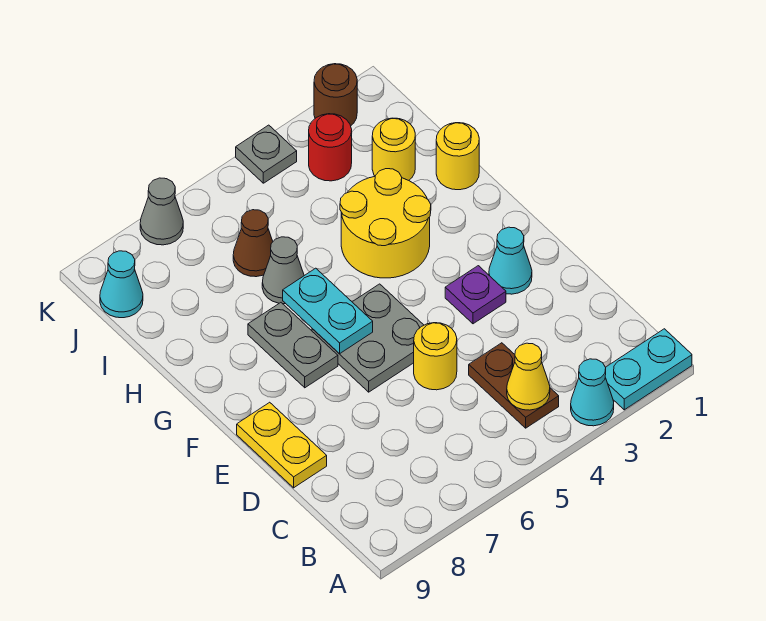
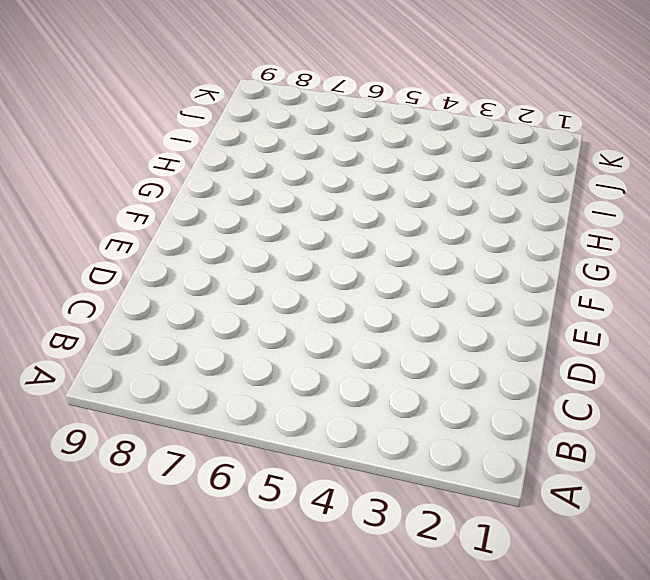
none -> cyan 1x2 plate [605,329,692,410]
none -> cyan 1x1 cone [571,359,614,426]
none -> brown 1x2 plate [469,343,559,428]

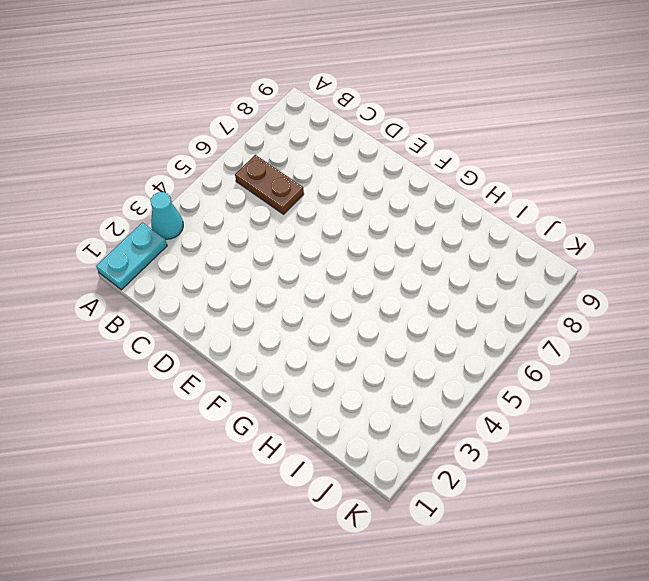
brown 1x2 plate [235,155,304,214] -> brown 1x2 plate moved to [469,343,559,428]
none -> yellow 1x1 round brick [414,323,457,390]
none -> yellow 1x2 plate [237,402,327,488]
none -> cyan 1x1 cone [489,227,532,294]

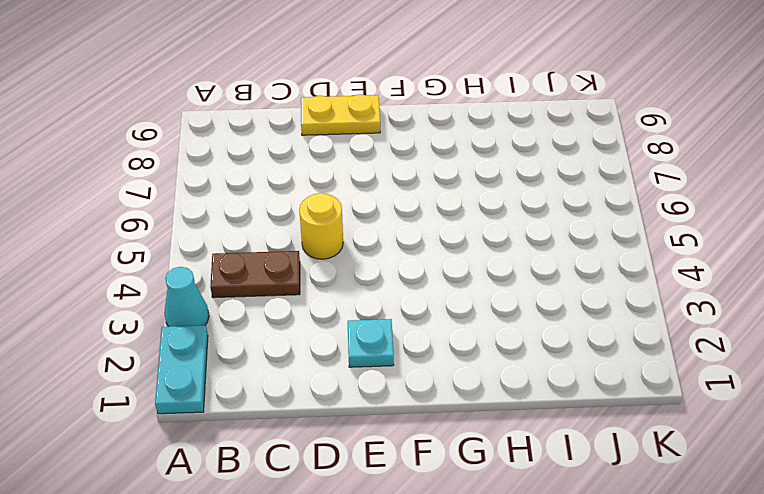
cyan 1x1 plate [348,319,394,367] -> cyan 1x1 cone [489,227,532,294]
none -> purple 1x1 plate [445,266,506,324]
none -> grey 2x2 plate [312,284,424,392]
none -> grey 1x2 plate [248,303,338,388]

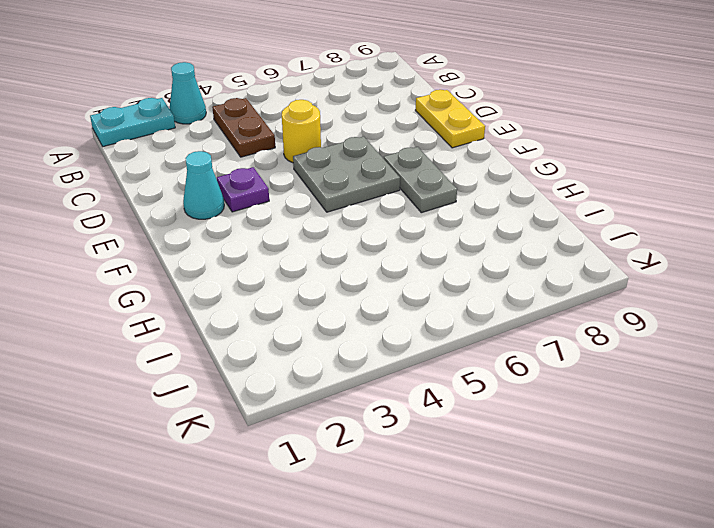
none -> yellow 2x2 round brick [340,169,431,278]
none -> yellow 1x1 round brick [436,123,479,190]
none -> grey 1x1 cone [262,237,304,304]

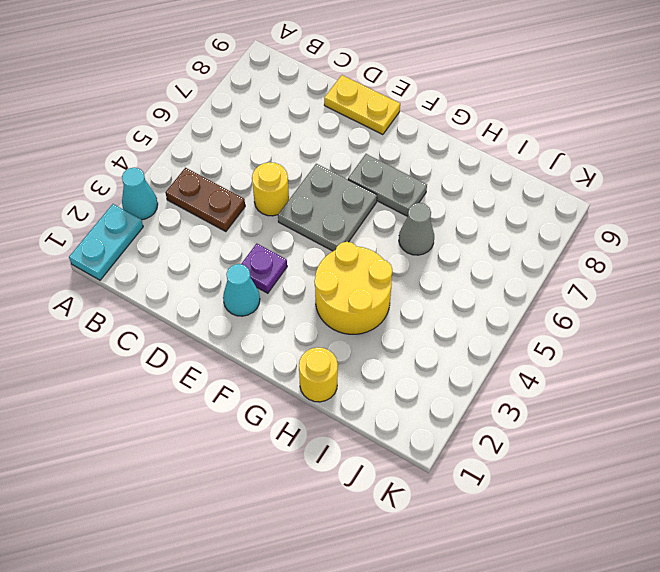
none -> yellow 1x1 round brick [372,118,415,180]
none -> brown 1x1 cone [233,210,273,277]
none -> red 1x1 round brick [309,114,352,181]

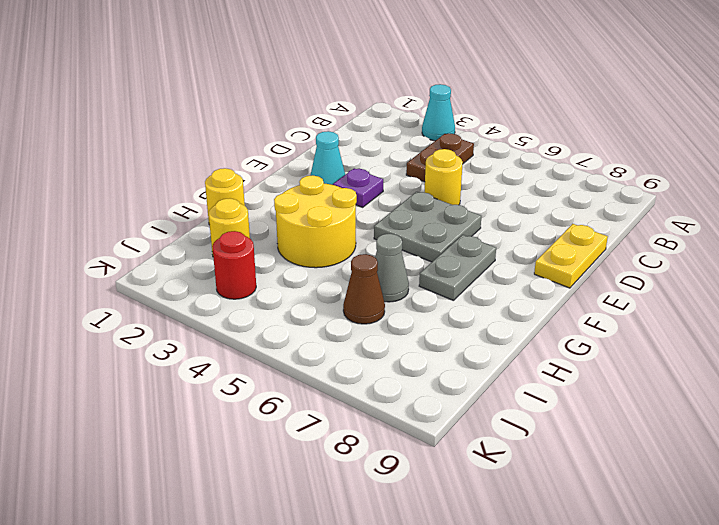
none -> cyan 1x2 plate [605,329,692,410]
none -> cyan 1x1 cone [100,251,143,318]
none -> brown 1x1 round brick [314,64,357,126]

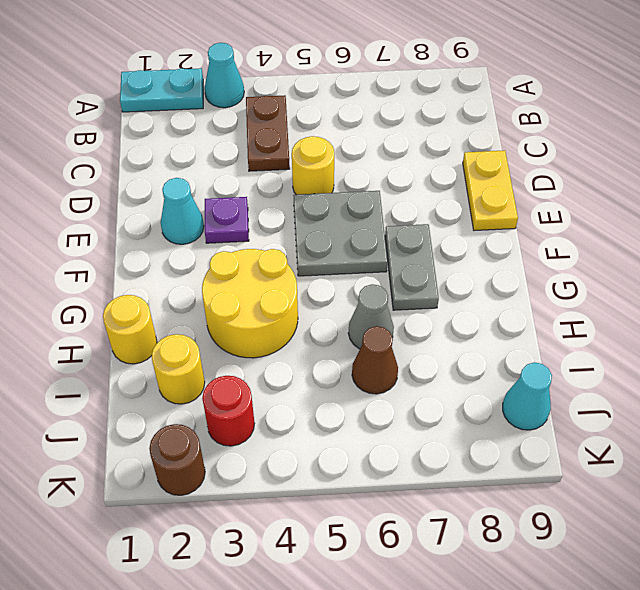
none -> grey 1x1 plate [236,125,297,183]
none -> grey 1x1 cone [140,178,183,245]
none -> yellow 1x1 cone [507,343,550,410]

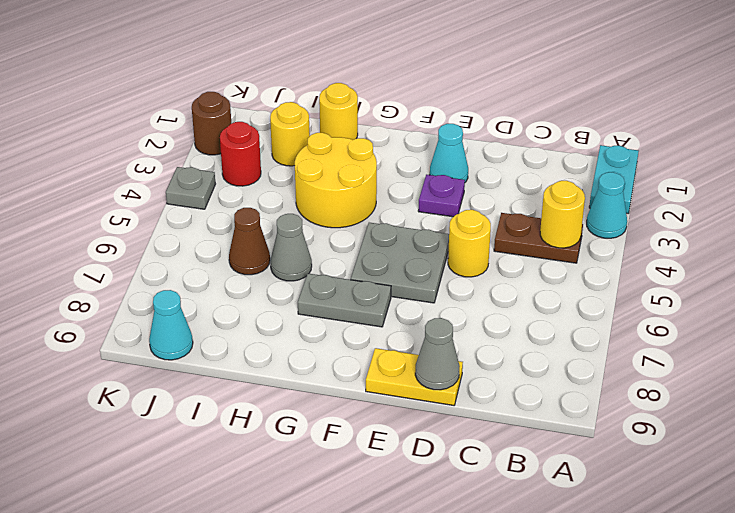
yellow 1x1 round brick [540,181,585,248] -> yellow 1x1 cone [507,343,550,410]
grey 1x1 cone [415,318,460,390] -> grey 1x1 cone moved to [140,178,183,245]
none -> cyan 1x2 plate [283,268,373,353]

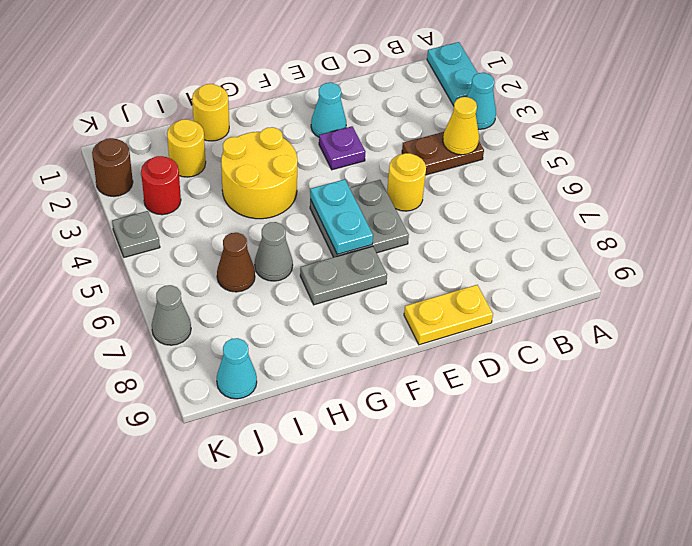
cyan 1x2 plate [310,179,373,254] -> cyan 1x2 plate turned to [283,268,373,353]

